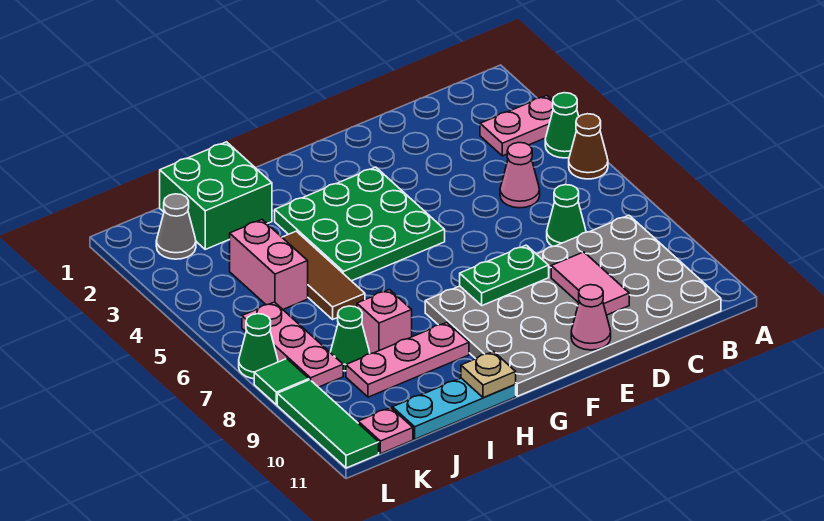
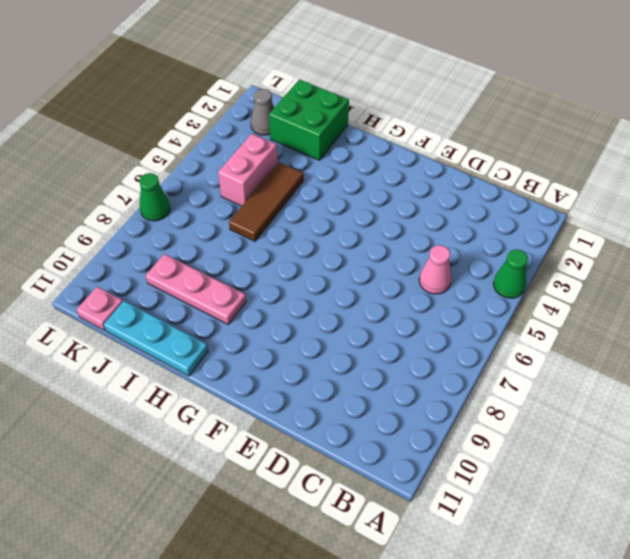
none -> pink 1x2 plate [480,96,553,156]
none -> brown 1x1 cone [569,114,608,179]
none -> grey 4x6 plate [425,215,721,396]

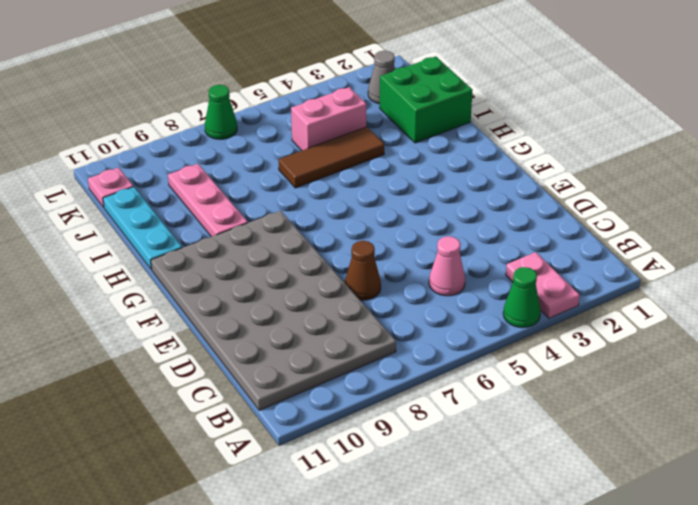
brown 1x1 cone [345,241,381,300] -> brown 1x1 cone moved to [569,114,608,179]
none -> green 1x1 cone [547,185,586,246]
none -> green 3x3 plate [275,167,445,281]
none -> pink 1x1 brick [357,290,412,354]

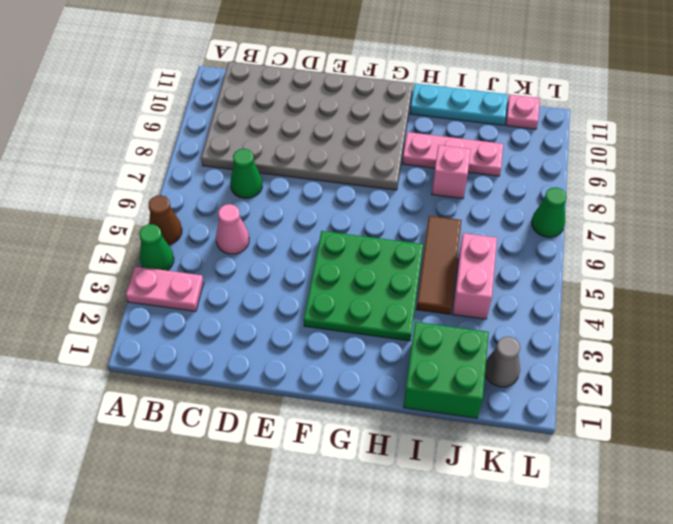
none -> green 1x1 cone [330,306,370,371]
none -> pink 1x3 plate [242,302,343,387]
none -> green 1x1 tile [254,359,309,405]

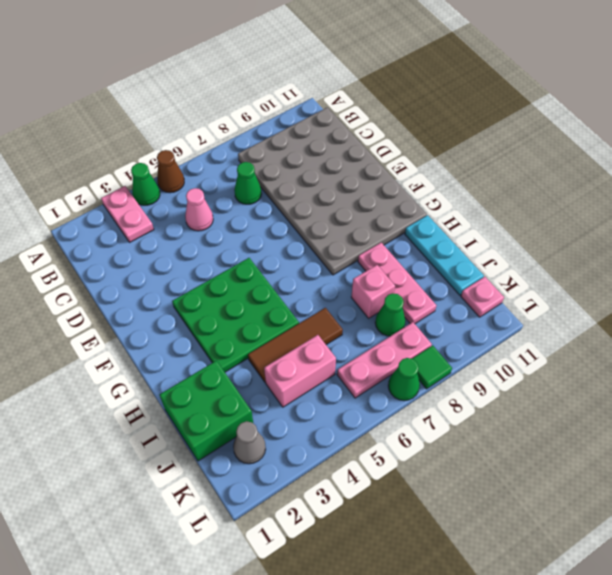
none -> green 1x3 tile [277,380,379,468]
none -> pink 1x2 tile [551,252,629,315]
none -> green 1x2 plate [460,245,549,306]

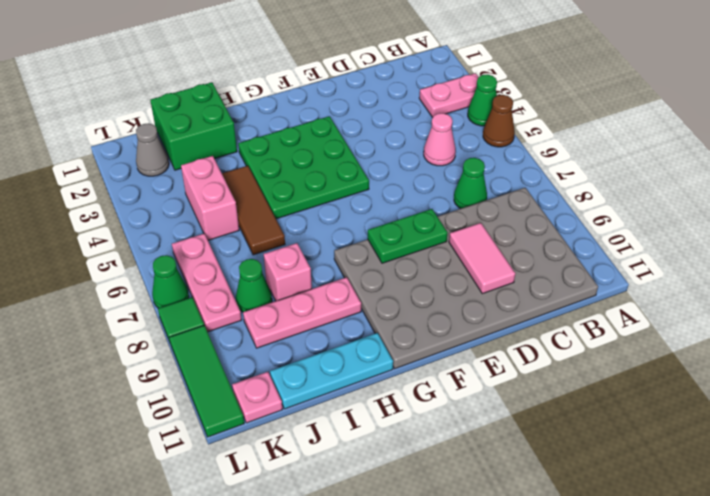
none -> pink 1x1 cone [571,285,611,350]
none -> tan 1x1 plate [461,352,516,398]

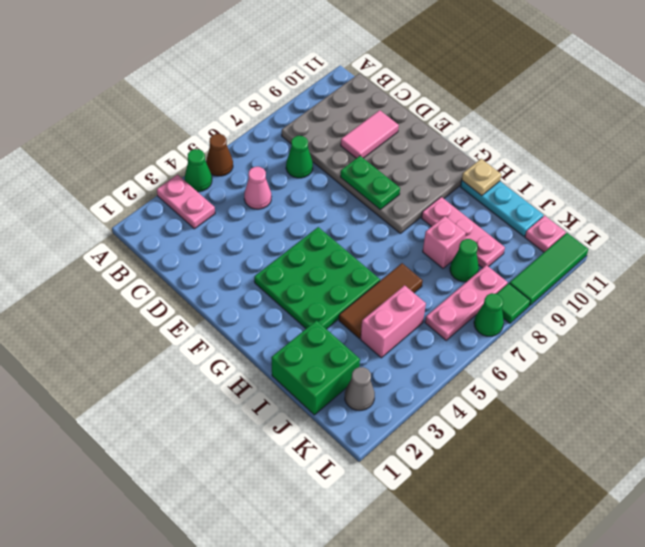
none -> pink 1x1 cone [571,285,611,350]

